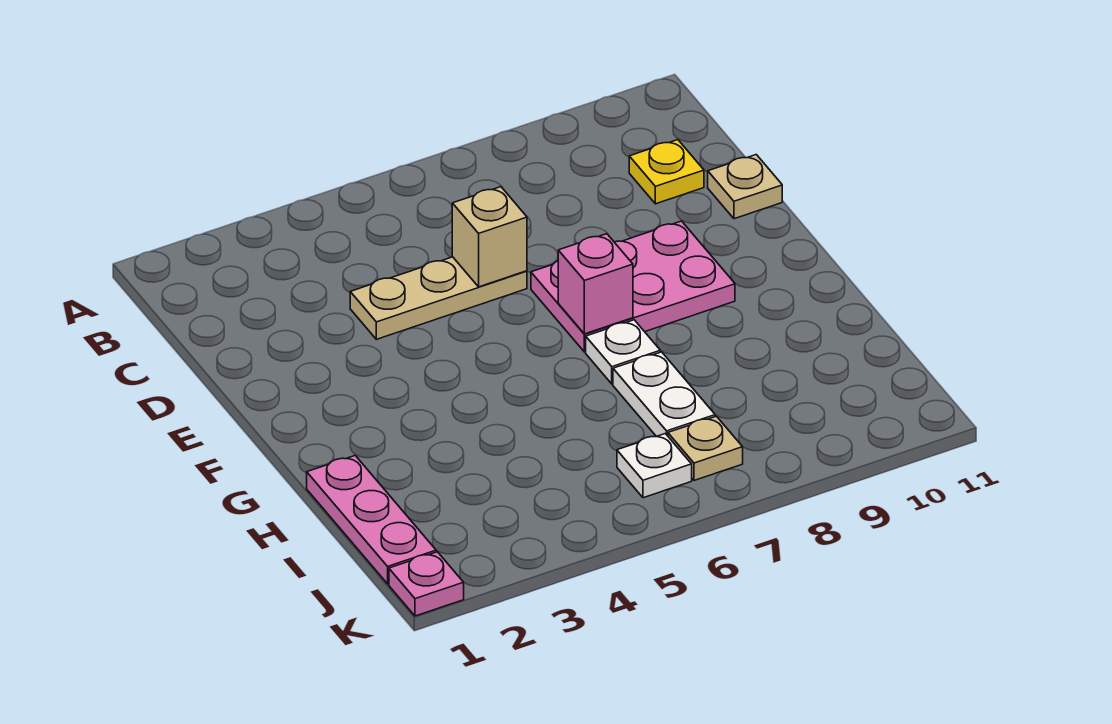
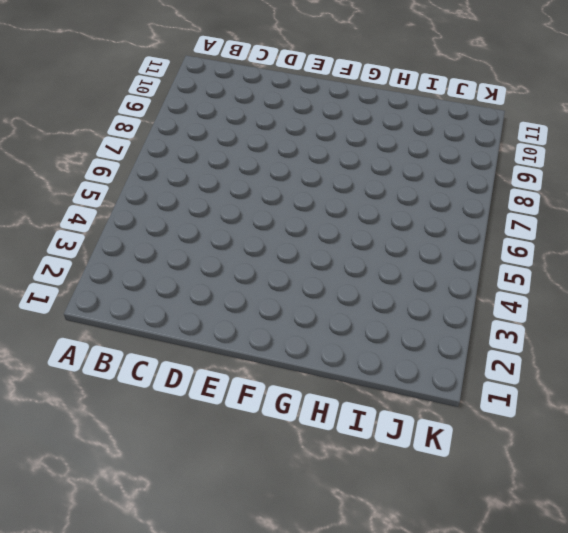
none -> yellow 1x1 plate [629,140,704,204]
none -> tan 1x3 plate [350,257,527,339]
none -> tan 1x1 plate [708,155,782,219]

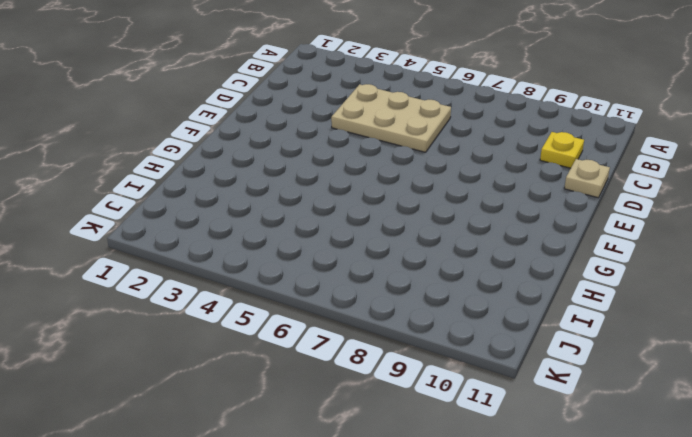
tan 2x3 plate [331,84,451,152] -> tan 1x3 plate [350,257,527,339]
none -> pink 2x3 plate [531,221,735,352]
none -> white 1x1 plate [586,320,660,384]
none -> pink 1x3 plate [307,456,436,584]

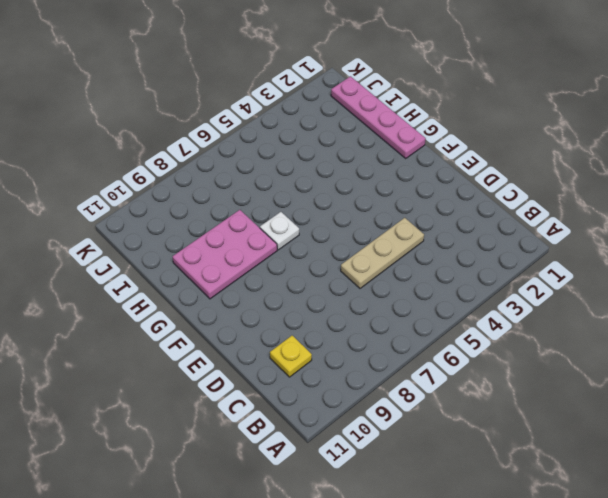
pink 1x4 plate [331,76,426,158] -> pink 1x3 plate [307,456,436,584]
pink 2x3 plate [173,210,277,299] -> pink 2x3 plate moved to [531,221,735,352]
none -> tan 1x1 plate [708,155,782,219]
none -> white 1x2 plate [613,352,715,436]
none -> white 1x1 plate [617,434,692,498]

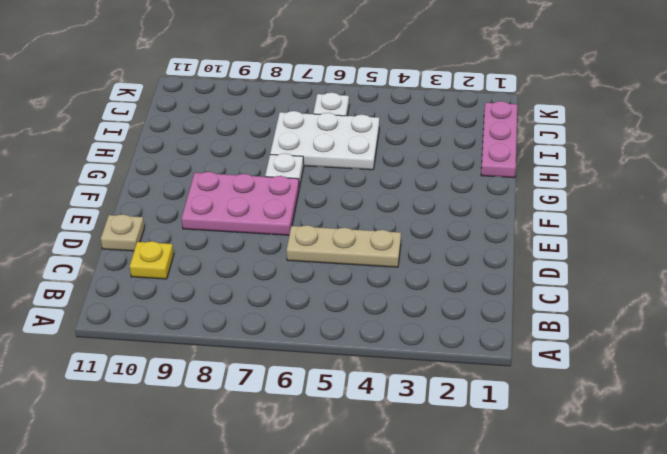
white 2x3 plate [270,111,379,170] -> white 1x2 plate [613,352,715,436]
none -> tan 1x1 plate [668,416,743,480]
none -> pink 1x1 plate [389,552,464,616]
none -> tan 1x1 brick [452,187,527,287]

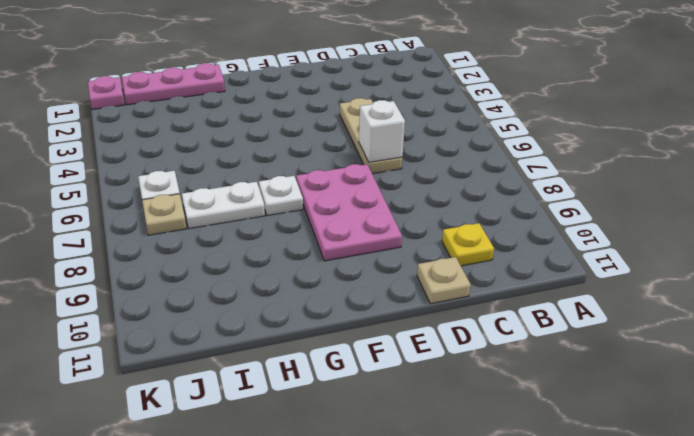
white 1x1 brick [359,100,405,162] -> tan 1x1 brick [452,187,527,287]
none -> pink 1x1 brick [558,234,633,334]

